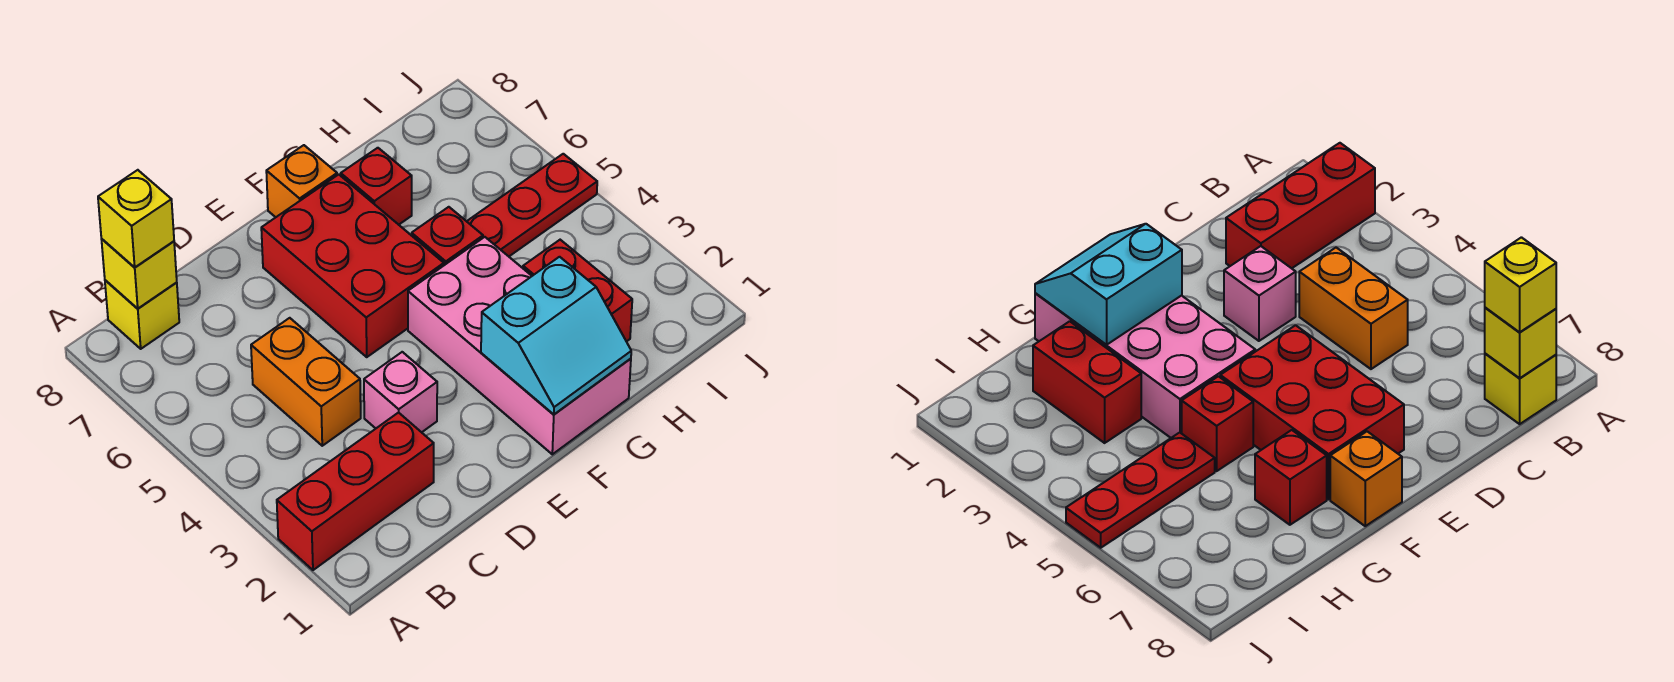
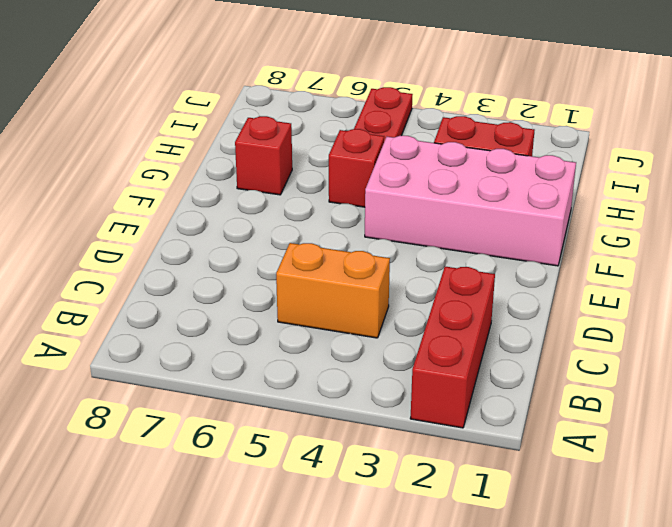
none -> yellow 1x1 brick [105,280,179,349]
none -> pink 1x1 brick [364,352,437,432]
none -> red 2x3 brick [261,175,444,357]

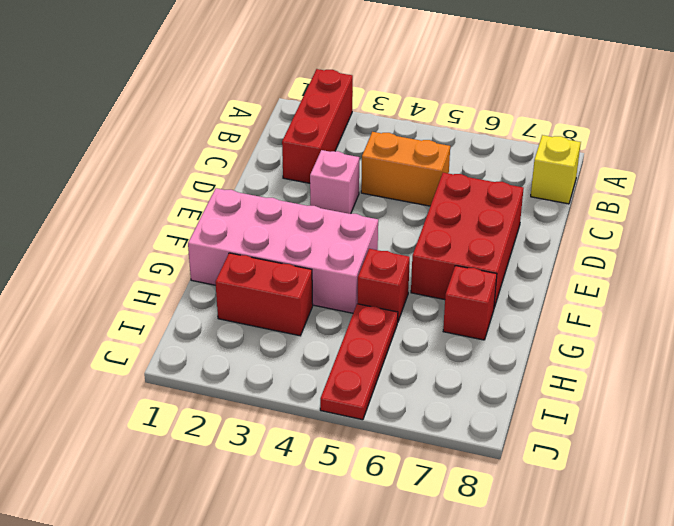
red 2x3 brick [411,173,524,308] -> red 2x3 brick turned to [261,175,444,357]
none -> orange 1x1 brick [266,145,337,217]
none -> yellow 1x1 brick [101,239,177,309]
none -> cyan 2x2 slope [481,257,631,414]

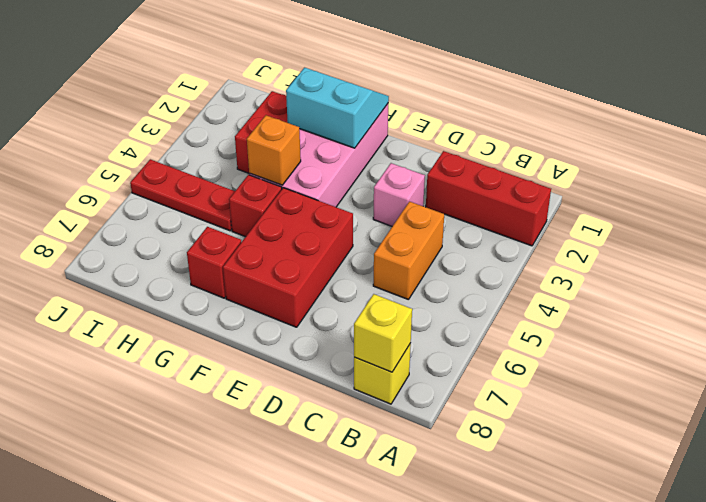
orange 1x1 brick [247,115,301,185] -> orange 1x1 brick moved to [266,145,337,217]
none -> yellow 1x1 brick [98,170,174,268]

